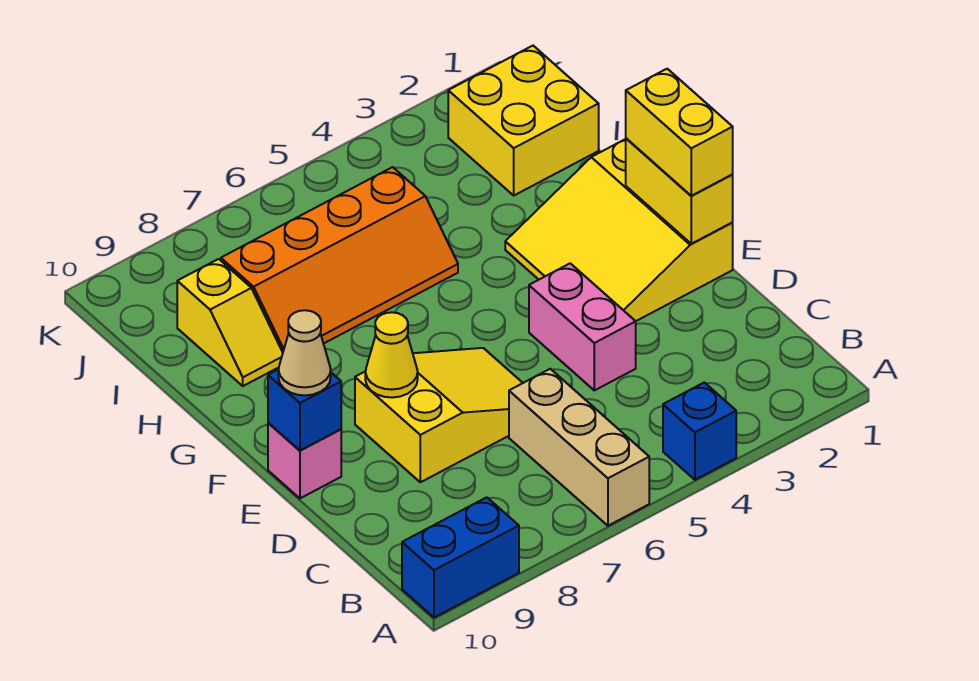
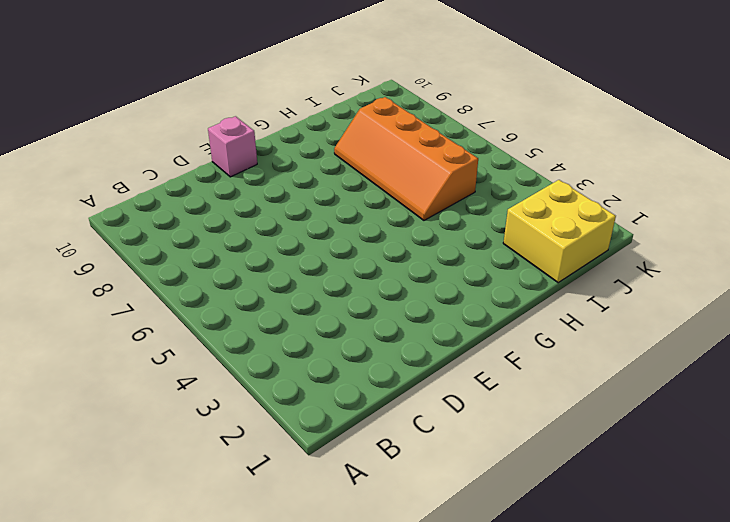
none -> blue 1x1 brick [663,382,736,480]
none -> tan 1x3 brick [509,369,649,526]
none -> blue 1x2 brick [402,497,519,618]

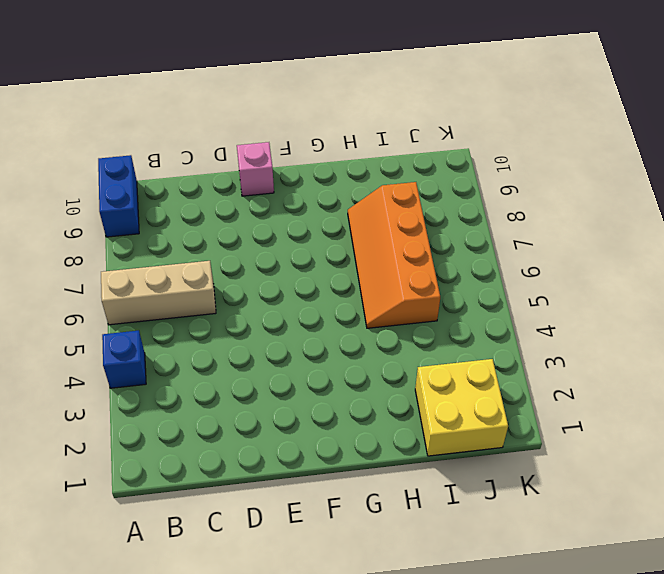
none -> pink 1x2 brick [529,263,636,390]
none -> yellow 2x3 slope [355,348,522,482]
none -> yellow 3x3 slope [505,139,733,321]

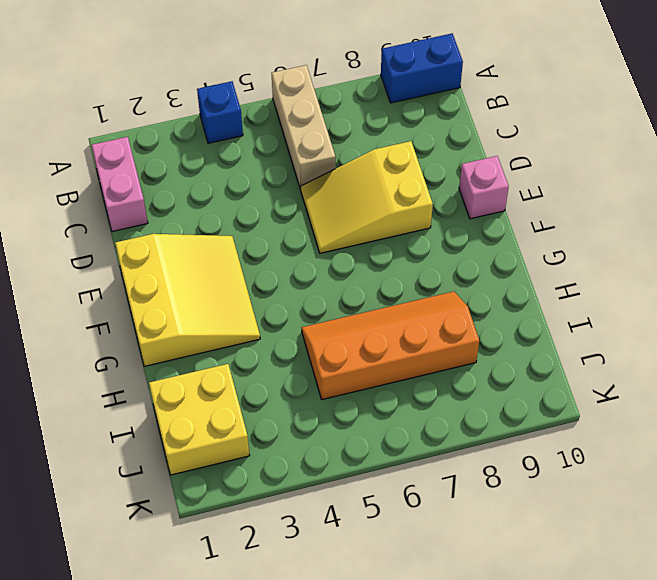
pink 1x2 brick [92,137,148,232] -> pink 1x2 brick moved to [529,263,636,390]
none -> yellow 1x2 slope [177,259,283,386]
none -> yellow 1x2 brick [626,138,733,244]
none -> yellow 1x1 cone [365,312,418,398]

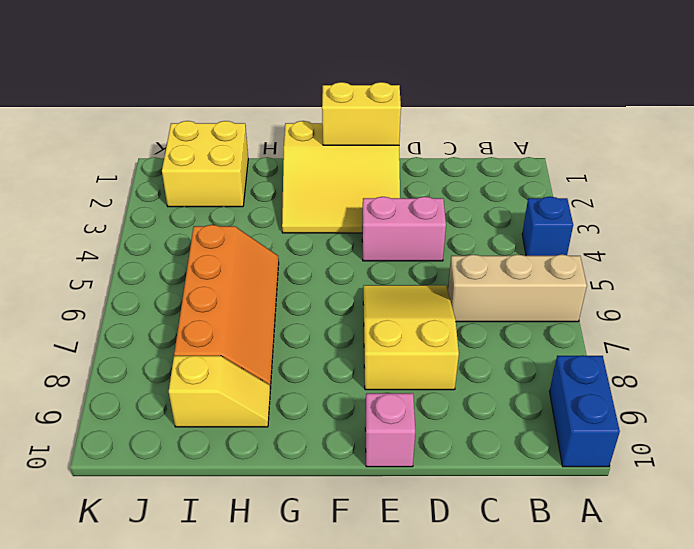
none -> yellow 1x1 cone [365,312,418,398]
none -> blue 1x1 brick [268,369,341,450]
none -> yellow 1x2 brick [626,69,733,196]

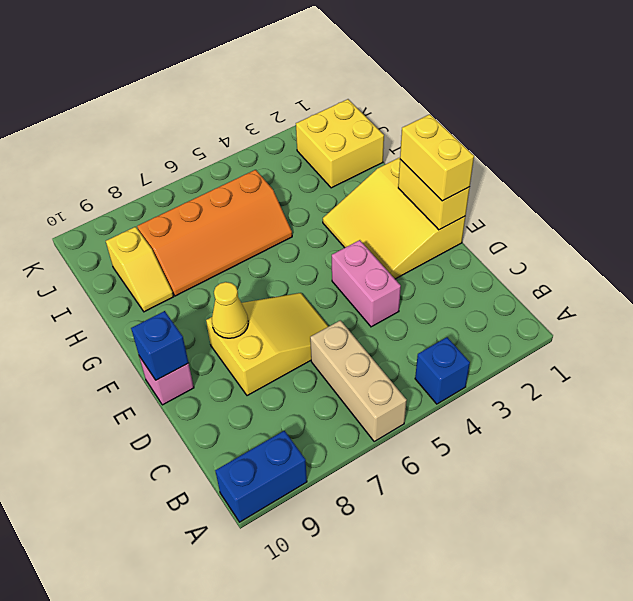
none -> tan 1x1 cone [278,310,331,395]

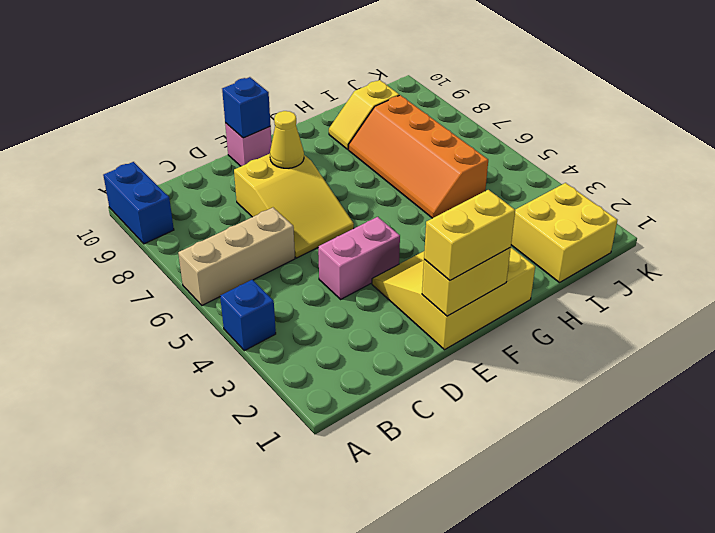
none -> tan 1x1 cone [278,310,331,395]

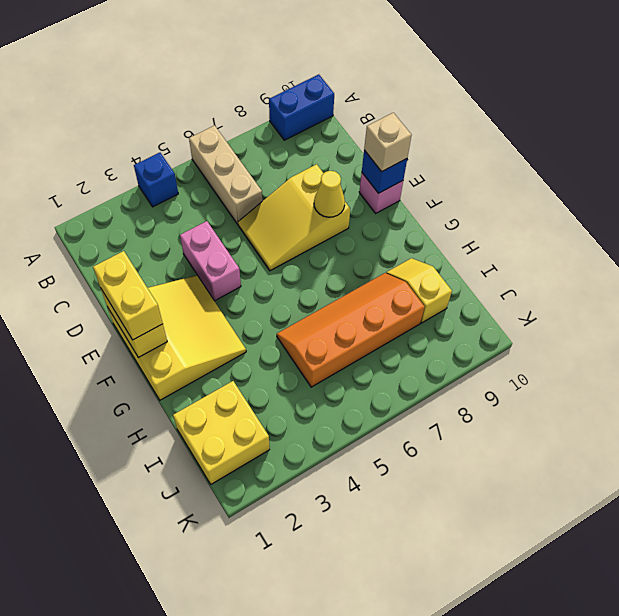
tan 1x1 brick [364,113,412,172] -> tan 1x1 cone [278,310,331,395]

